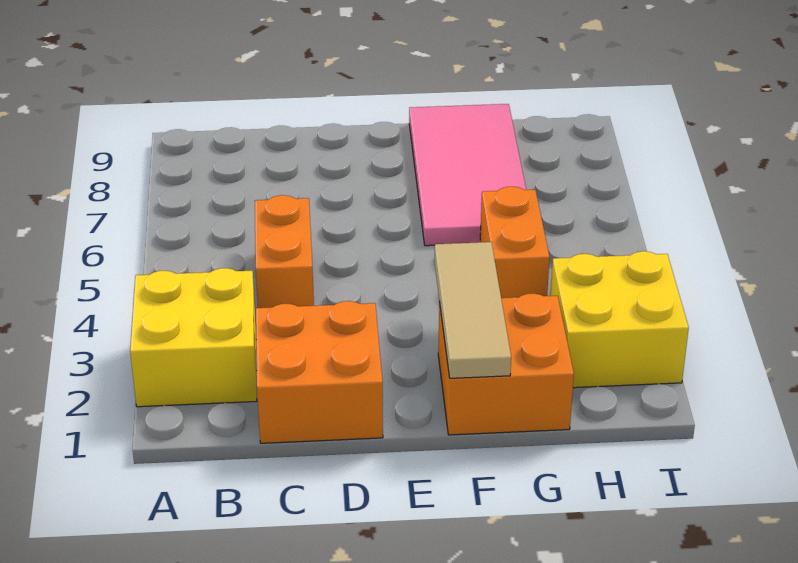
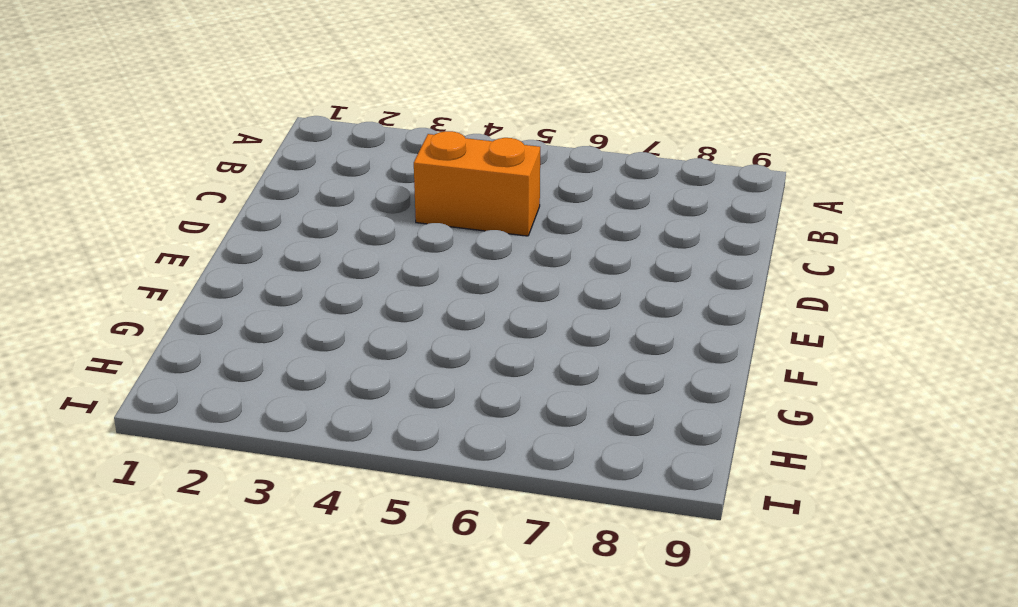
none -> yellow 2x2 brick [130,268,257,407]
none -> orange 2x2 brick [256,301,383,443]

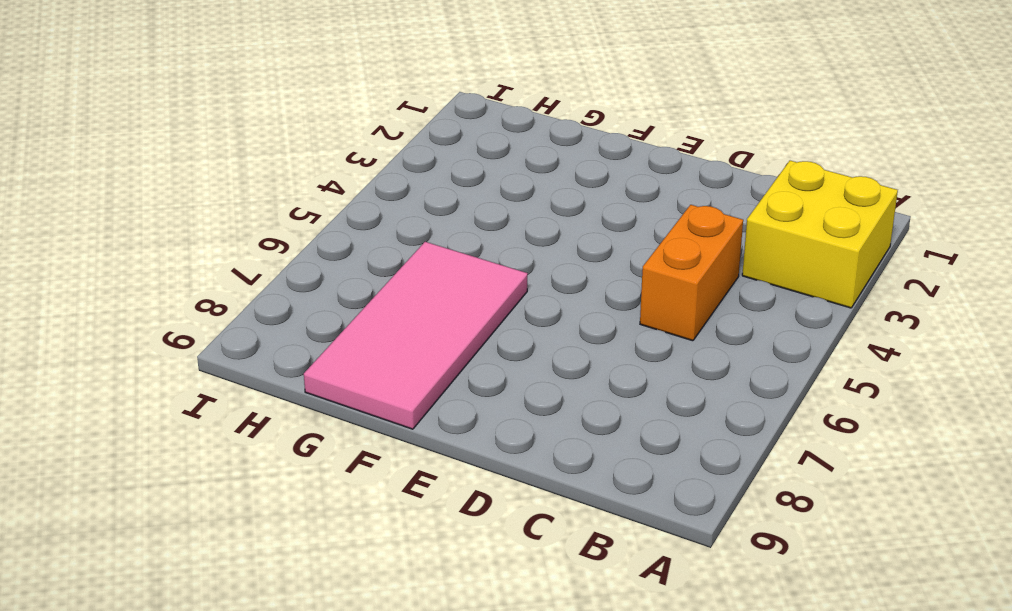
none -> orange 2x2 brick [256,301,383,443]
none -> orange 2x2 brick [438,293,574,435]

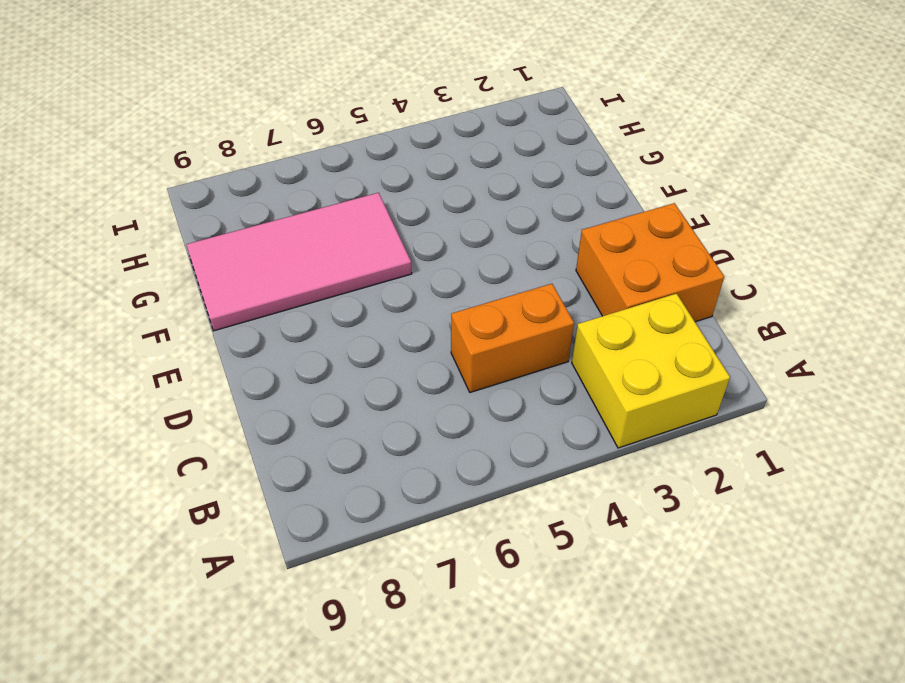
none -> orange 2x2 brick [438,293,574,435]
none -> orange 1x2 brick [480,187,550,298]

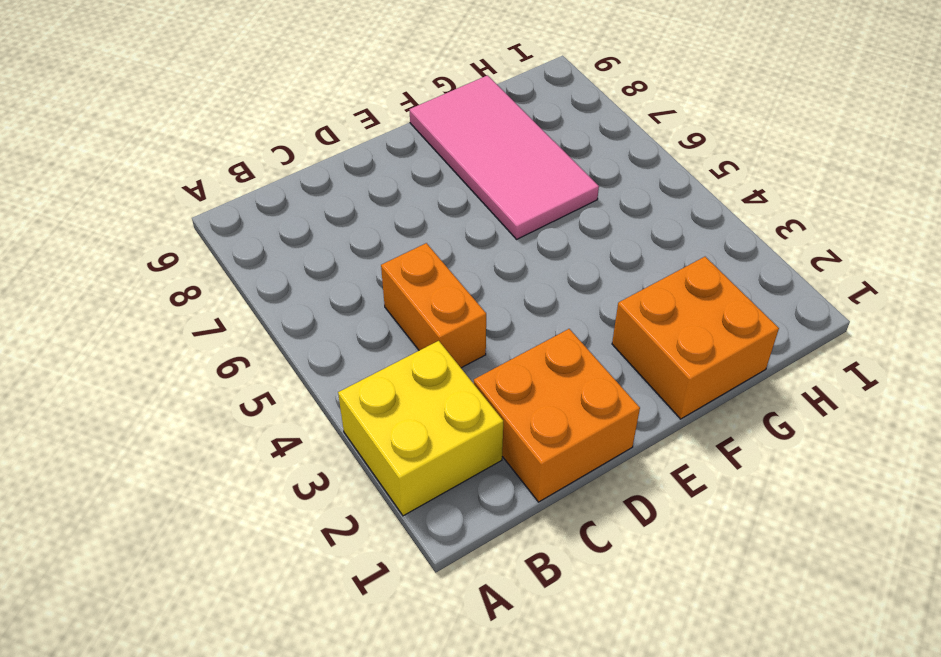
none -> orange 1x2 brick [480,187,550,298]
none -> yellow 2x2 brick [550,251,689,388]

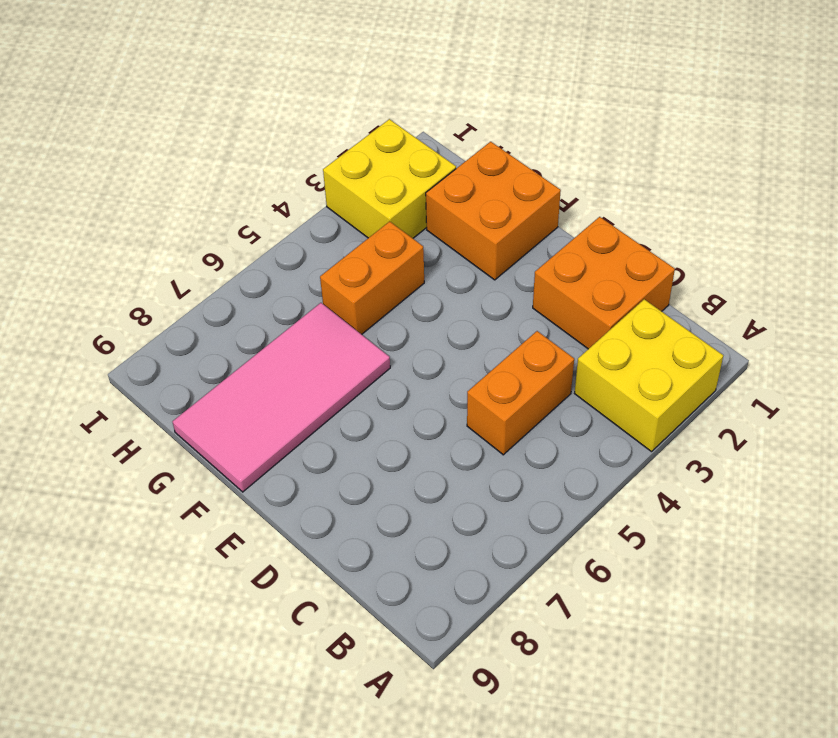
none -> tan 1x3 tile [434,242,511,378]

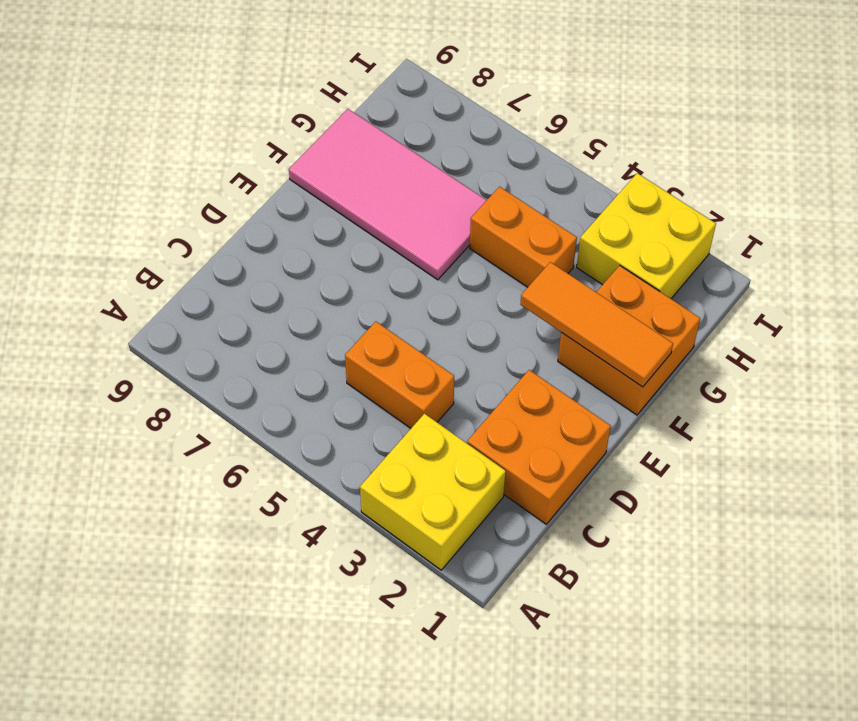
orange 1x3 tile [520,262,673,387] -> tan 1x3 tile [434,242,511,378]

